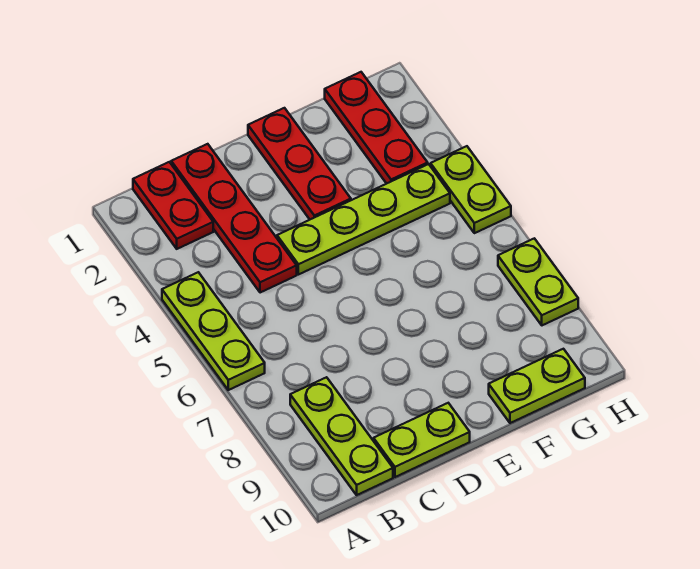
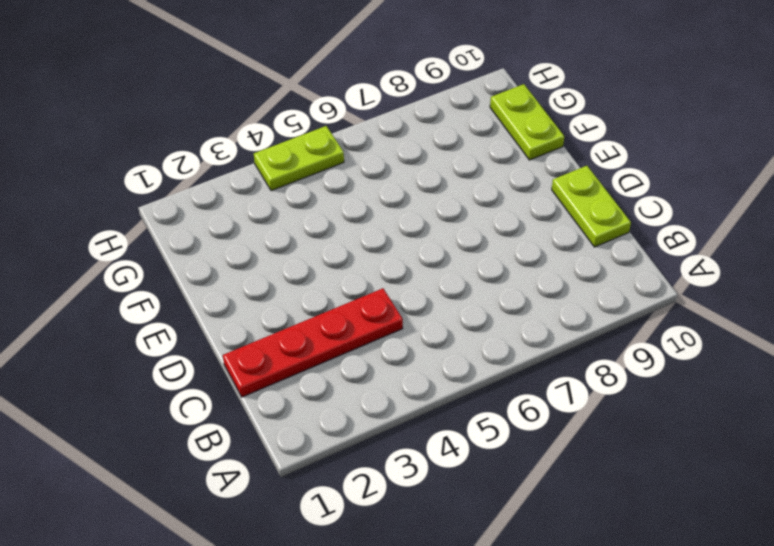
none -> lime 1x3 plate [162,272,265,390]
none -> red 1x2 plate [133,162,213,249]

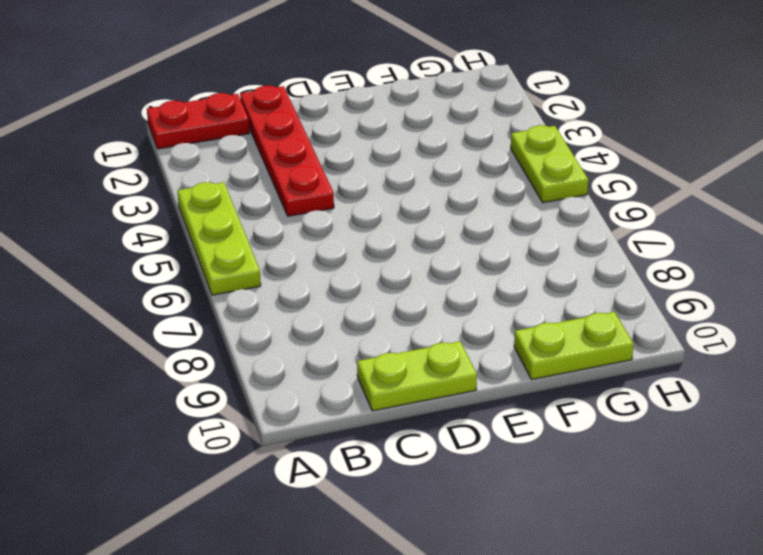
red 1x2 plate [147,93,249,149] -> red 1x2 plate turned to [133,162,213,249]
none -> lime 1x3 plate [290,377,393,495]
none -> lime 1x4 plate [277,164,450,275]

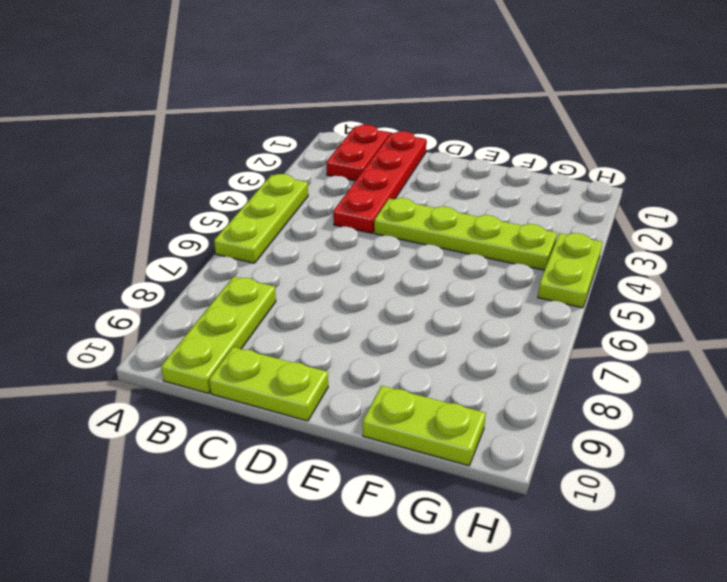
none -> red 1x3 plate [248,108,351,219]
none -> red 1x3 plate [325,72,428,184]

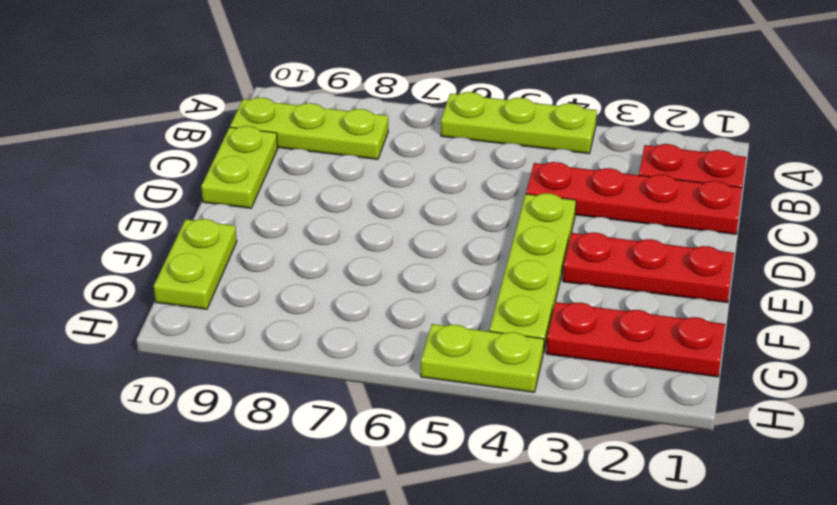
none -> lime 1x2 plate [498,238,578,325]

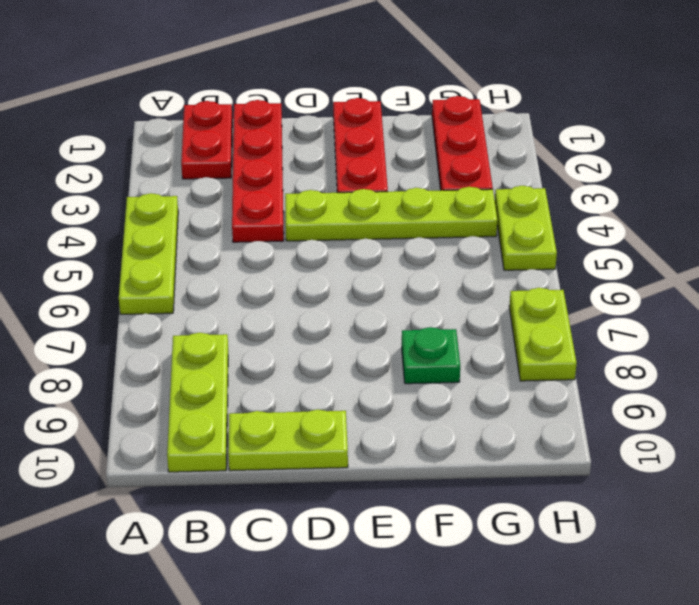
green 1x1 plate [402,327,460,384] -> none
none -> lime 1x2 plate [489,349,585,423]

